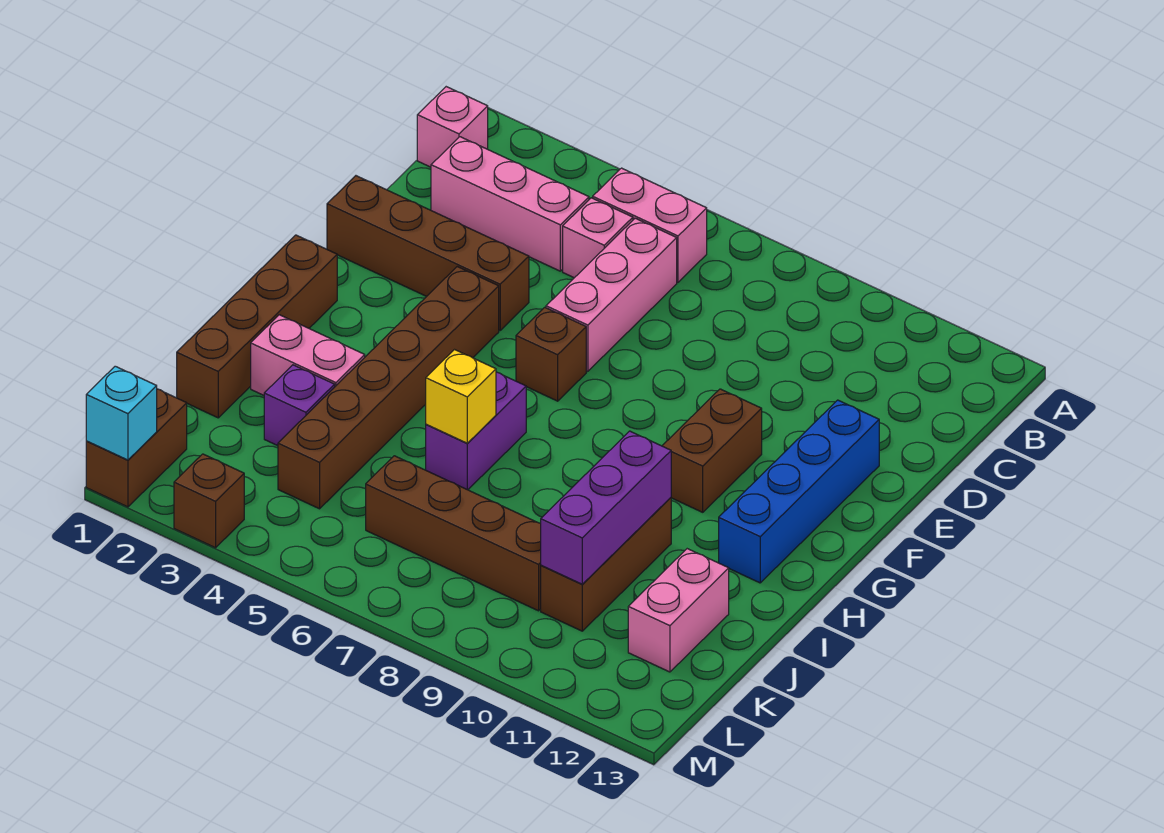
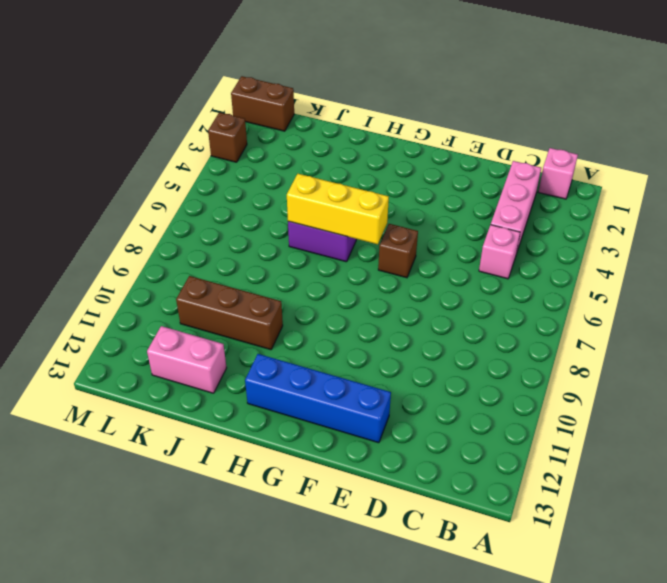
yellow 1x3 brick [287,174,389,244] -> yellow 1x1 brick [426,350,496,443]
none -> pink 1x2 brick [593,168,707,282]
none -> pink 1x3 brick [546,218,677,371]
none -> brown 1x4 brick [327,176,529,330]

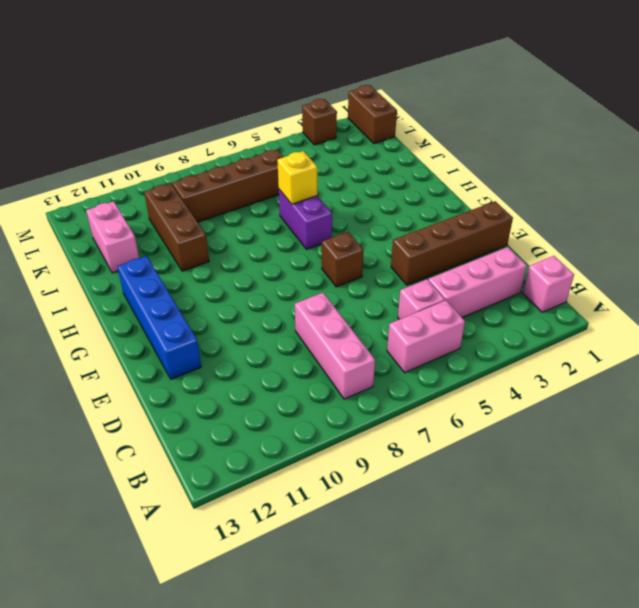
pink 1x3 brick [295,293,375,399] -> pink 1x3 brick moved to [546,218,677,371]
none -> brown 1x6 brick [278,267,499,509]
none -> brown 1x2 brick [662,389,762,512]
none -> brown 1x4 brick [176,235,337,418]

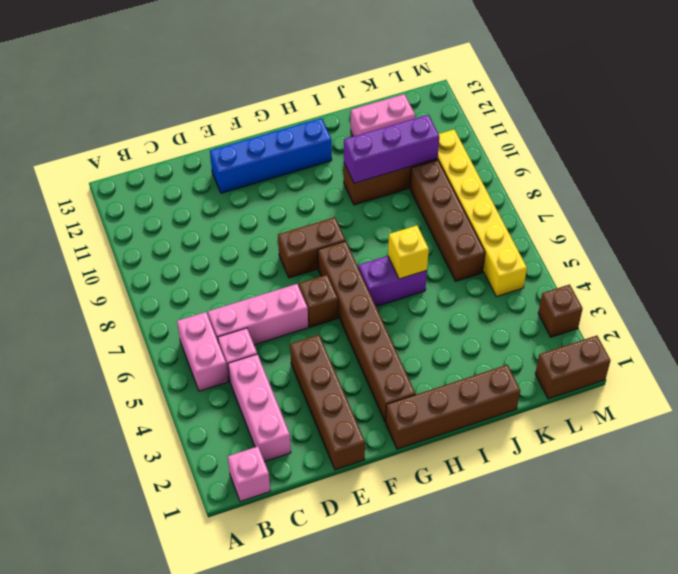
brown 1x2 brick [278,217,345,278] -> brown 1x2 brick moved to [662,389,762,512]
brown 1x6 brick [318,241,415,422] -> brown 1x6 brick turned to [278,267,499,509]
yellow 1x6 brick [437,130,527,297] -> none
none -> pink 1x2 brick [251,315,365,395]
none -> purple 1x1 brick [264,365,335,446]
none -> cyan 1x1 brick [86,366,157,460]

